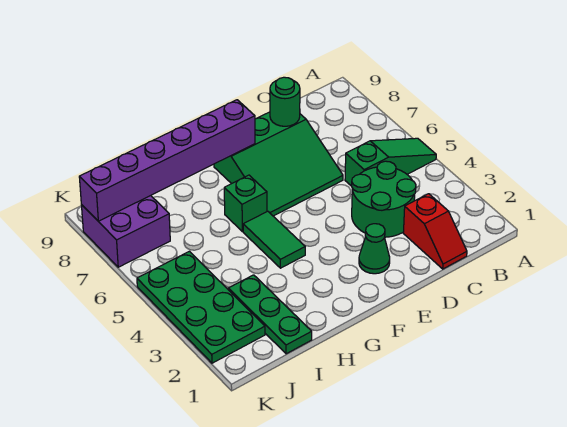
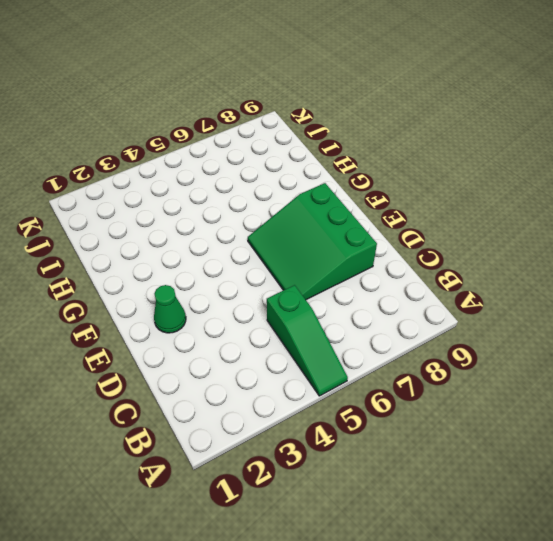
none -> red 1x2 slope [403,194,467,269]
none -> green 2x2 round brick [352,161,416,237]
none -> green 1x2 tile [243,211,305,268]

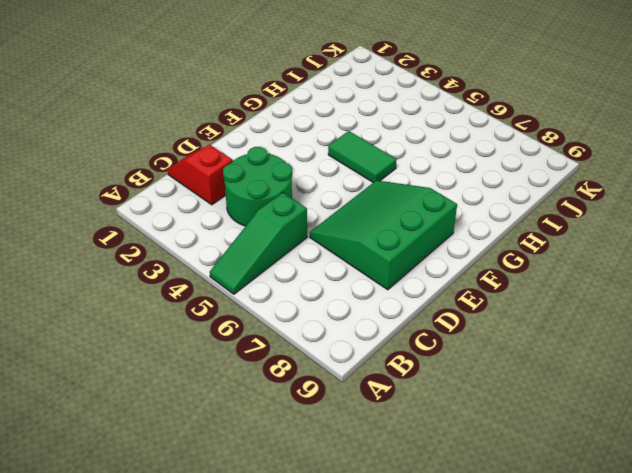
none -> green 1x1 cone [359,224,390,274]
none -> green 1x1 brick [224,175,267,232]
none -> green 1x3 plate [228,275,312,354]

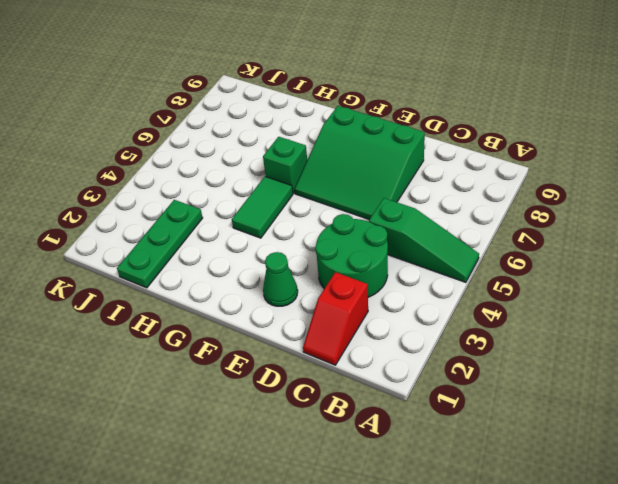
none -> green 2x4 plate [137,251,265,363]
none -> purple 2x2 brick [81,196,170,267]
none -> green 1x1 round brick [270,77,300,126]

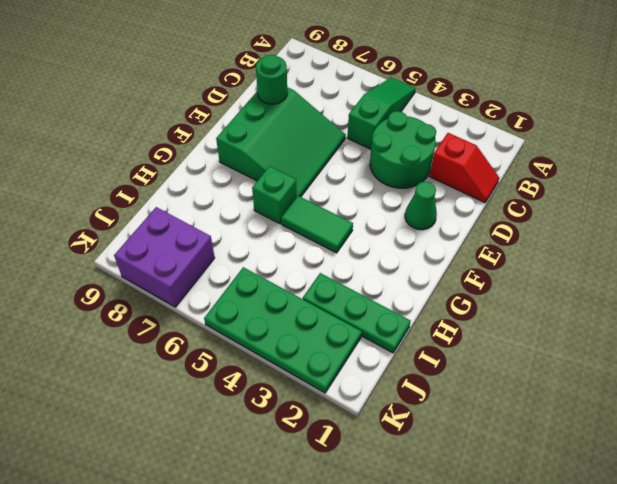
none -> purple 1x6 brick [79,100,255,221]

